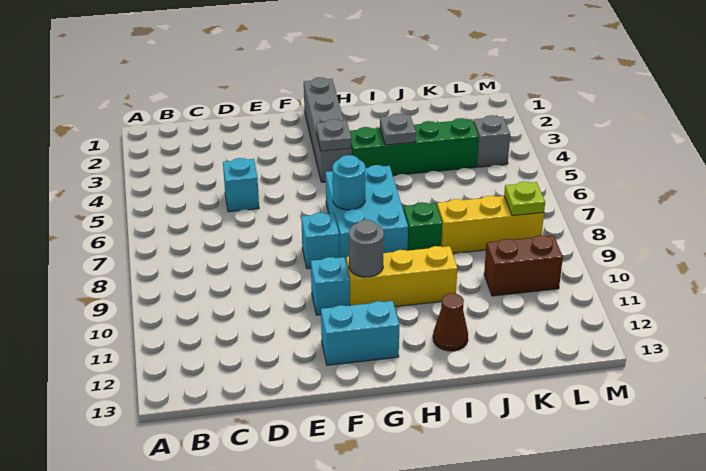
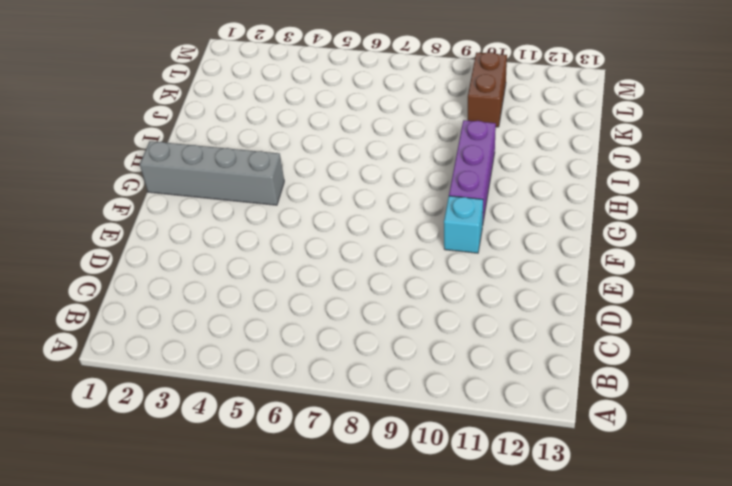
purple 1x3 brick [449,120,496,221] -> yellow 1x3 brick [346,246,457,307]
none -> cyan 1x1 brick [223,158,259,212]
none -> cyan 1x1 brick [301,213,339,269]
none -> cyan 1x2 brick [321,301,400,365]

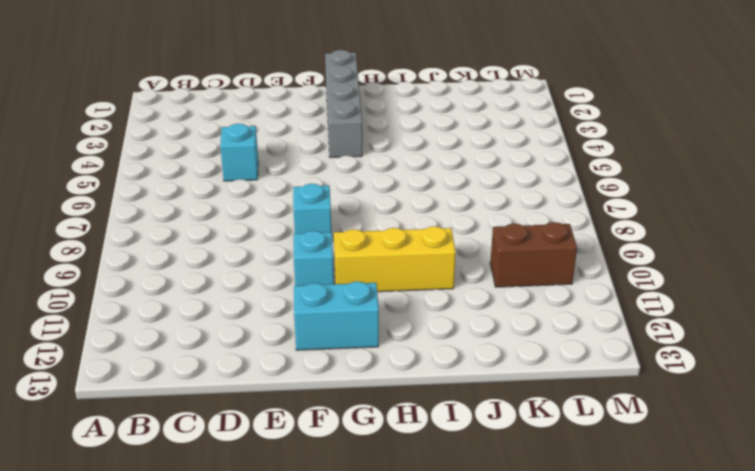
none -> cyan 2x3 brick [326,165,408,261]
none -> green 1x4 brick [350,118,479,175]
none -> green 1x1 brick [404,202,442,251]

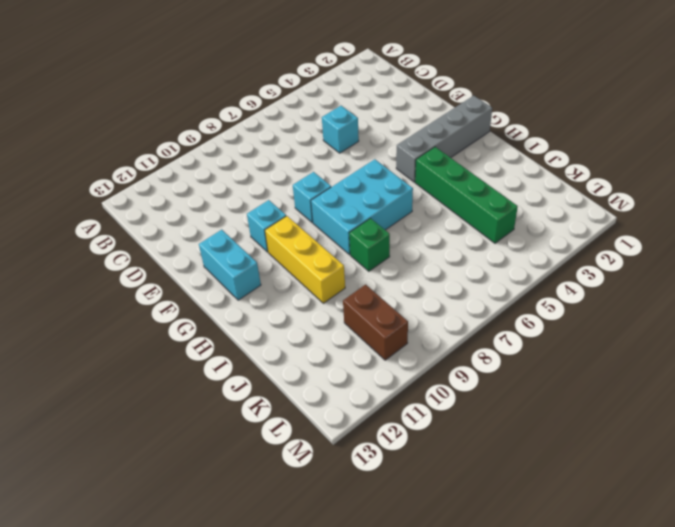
none -> brown 1x1 cone [433,293,468,351]
none -> yellow 1x3 brick [437,196,544,253]
none -> grey 1x1 brick [473,115,510,167]

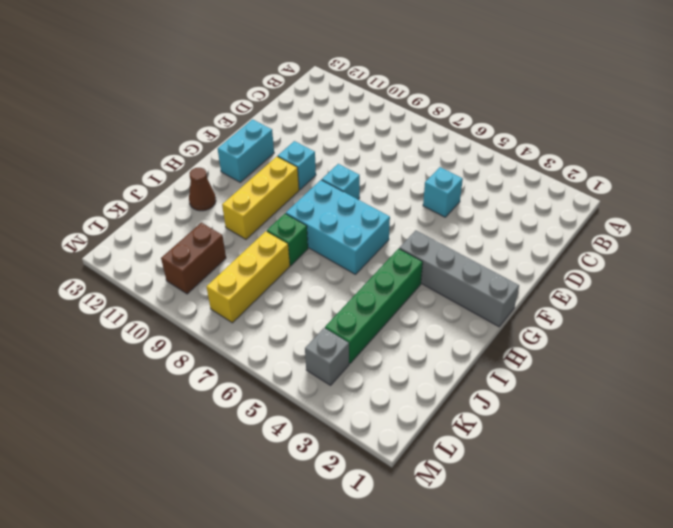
none -> grey 1x1 plate [316,119,351,151]
none -> cyan 1x1 round brick [333,155,365,210]
none -> grey 1x1 round brick [349,220,384,277]

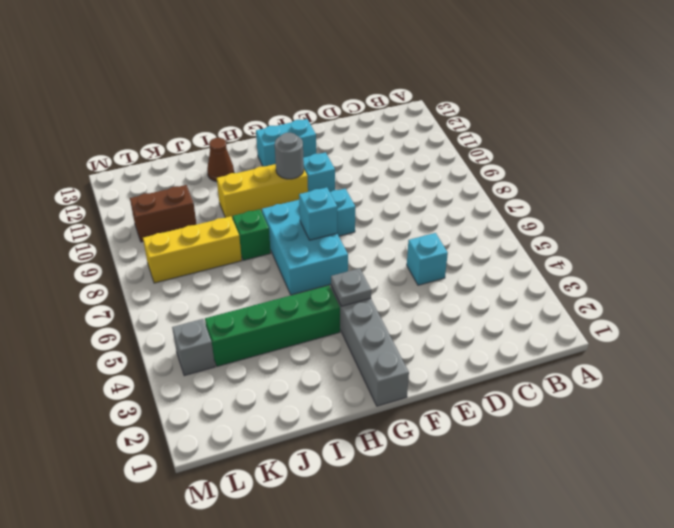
cyan 1x1 brick [299,187,337,240] -> cyan 1x1 round brick [333,155,365,210]
none -> grey 1x1 plate [380,113,416,145]
none -> lime 1x1 plate [504,181,545,216]

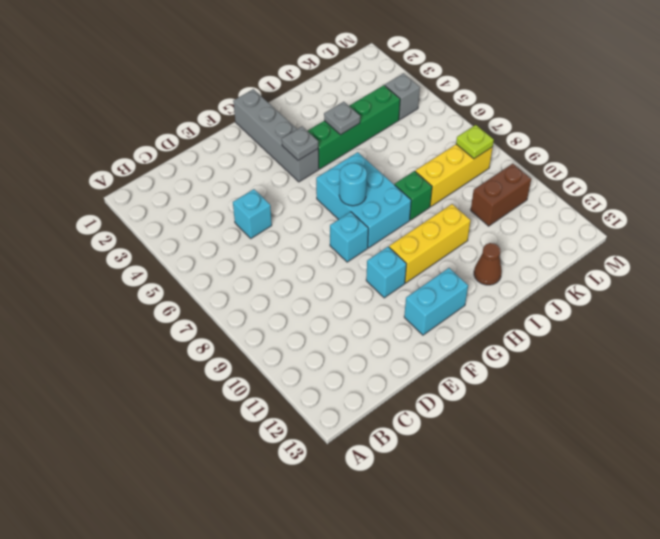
none -> grey 1x1 round brick [349,220,384,277]

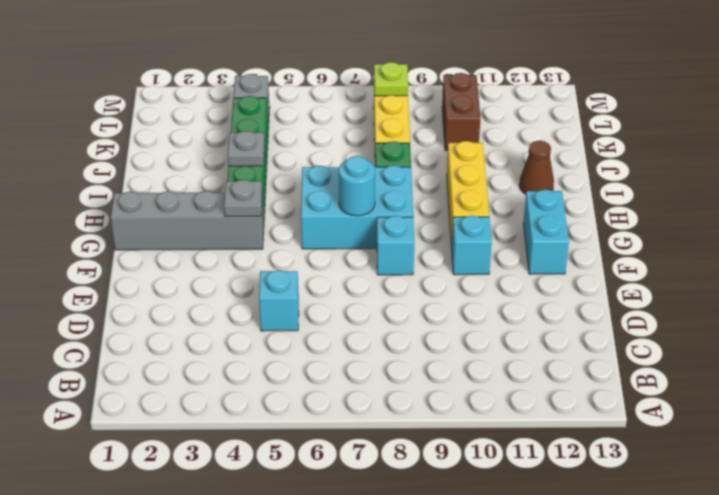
none -> grey 1x1 round brick [349,220,384,277]

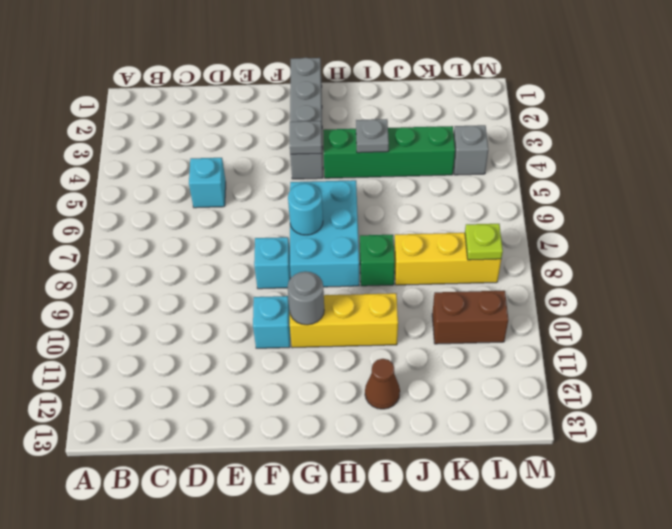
none -> cyan 1x2 brick [321,301,400,365]

